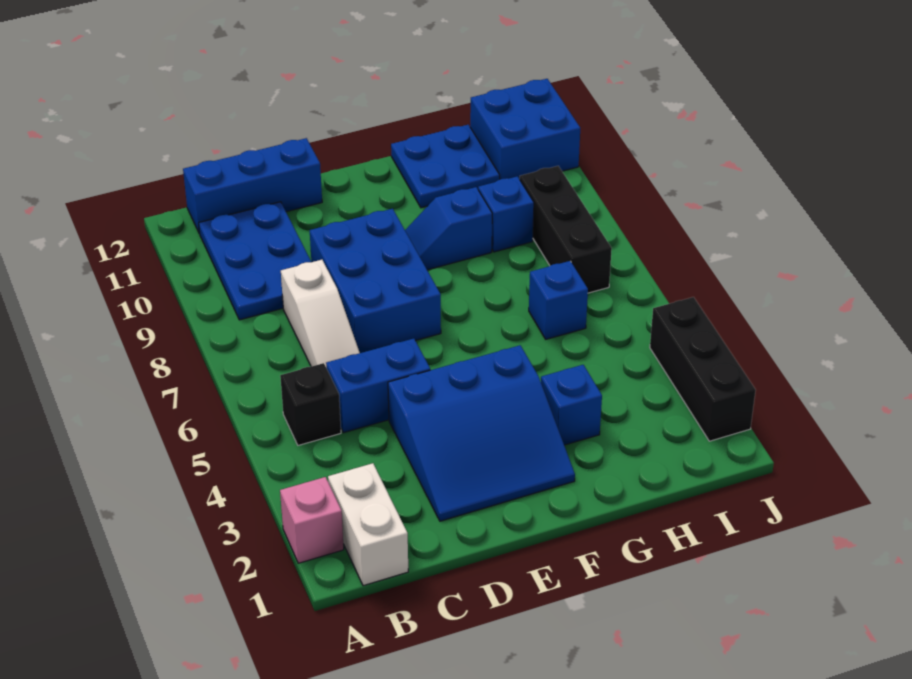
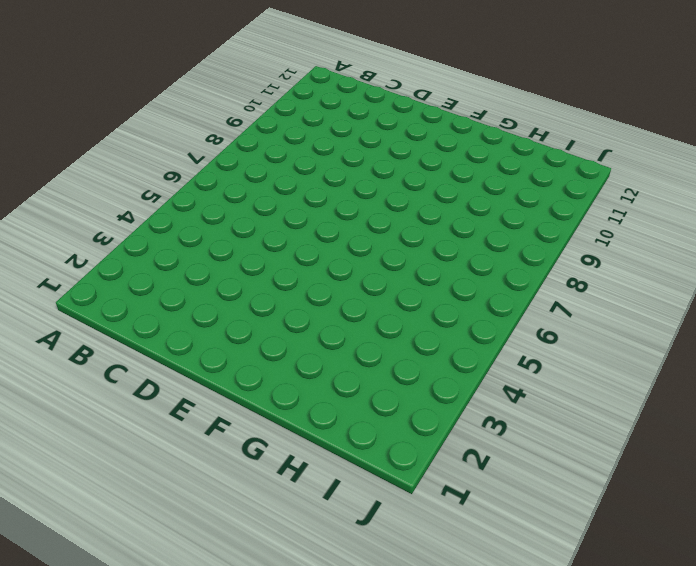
none -> pink 1x1 brick [280,477,344,563]
none -> white 1x2 brick [328,463,408,586]
none -> black 1x1 brick [280,363,341,445]

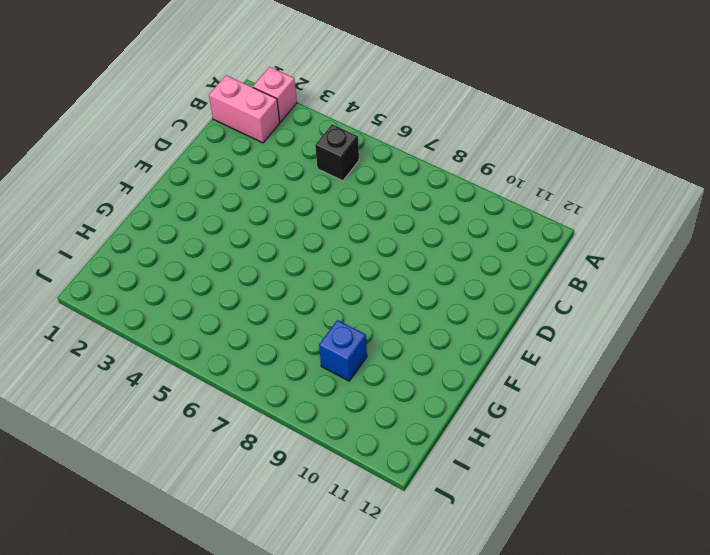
pink 1x2 brick [209,75,280,143] -> white 1x2 brick [328,463,408,586]
none -> blue 2x3 plate [199,202,311,320]
none -> blue 1x3 brick [183,138,322,234]
none -> blue 1x2 brick [326,339,430,433]

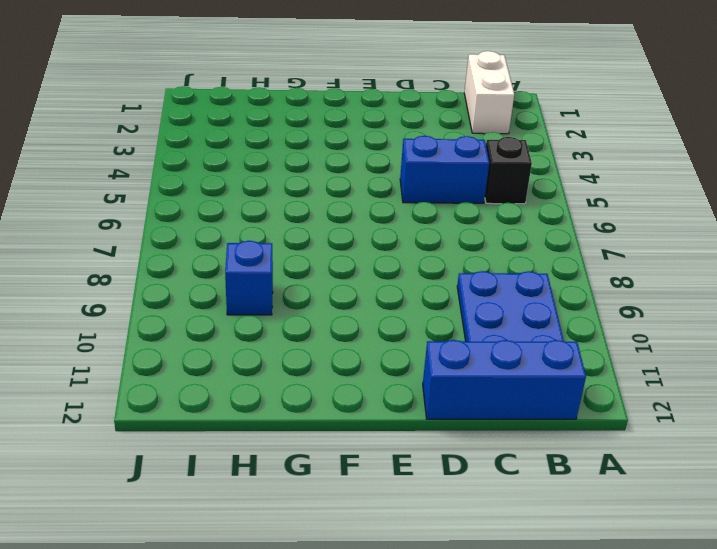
none -> pink 1x1 brick [280,477,344,563]
none -> white 1x3 slope [281,260,360,366]
none -> blue 3x3 slope [388,345,575,521]

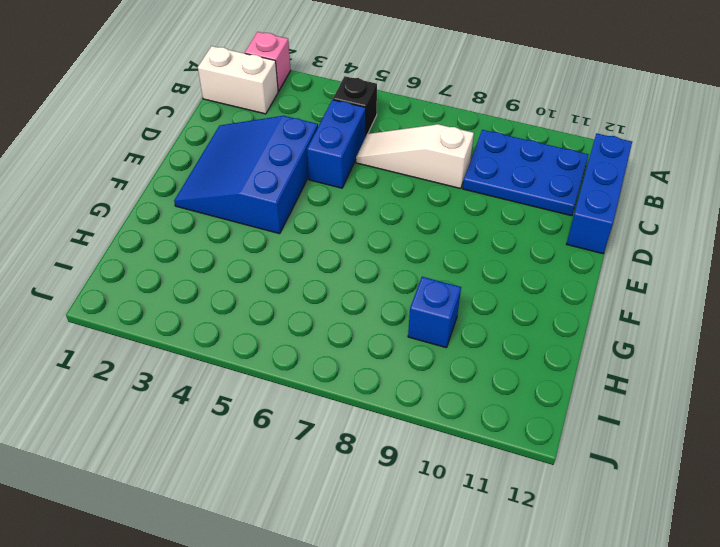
none -> blue 2x3 brick [310,209,441,353]
none -> blue 1x2 slope [405,187,492,270]
none -> blue 1x1 brick [541,365,602,445]

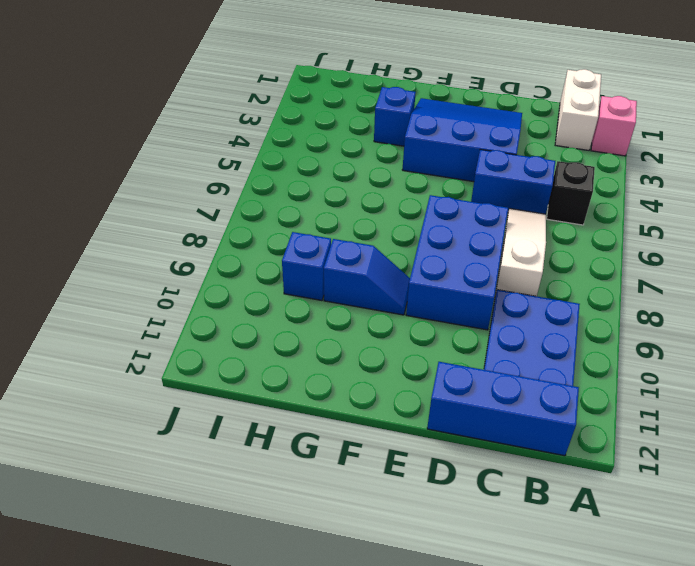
none -> blue 2x2 plate [391,125,500,208]
none -> blue 1x1 brick [529,261,588,339]
none -> black 1x3 brick [520,166,612,293]

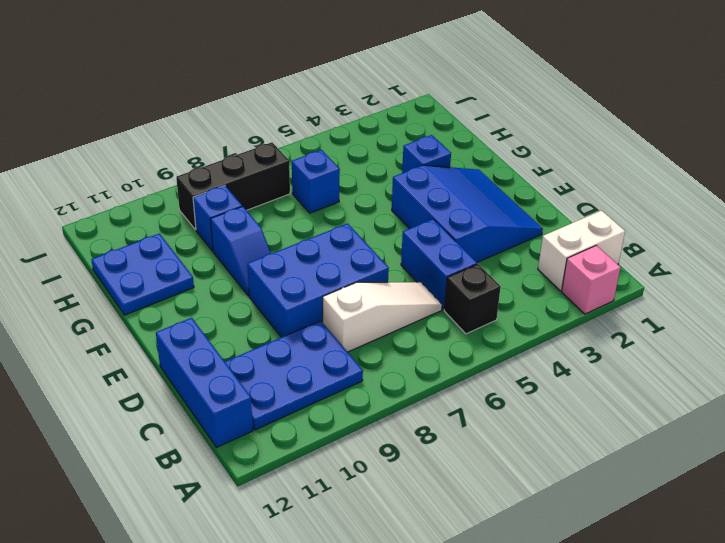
none -> blue 2x2 brick [470,79,580,179]
none -> black 1x3 brick [650,297,756,441]

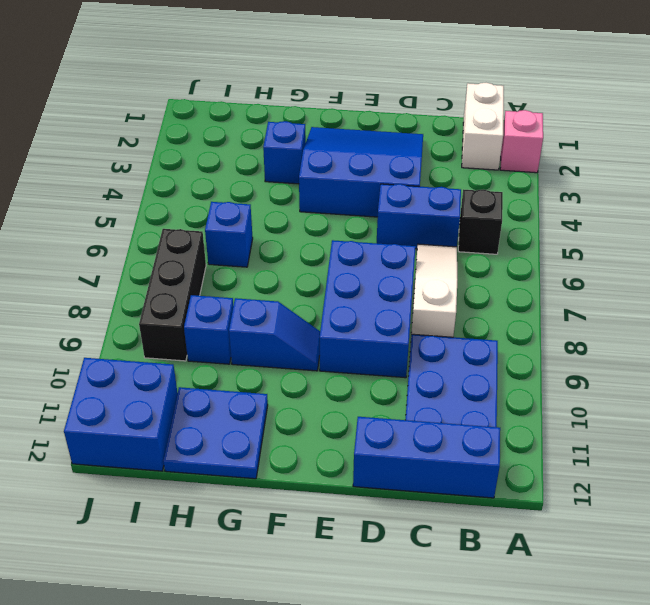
none -> black 1x3 brick [650,297,756,441]

